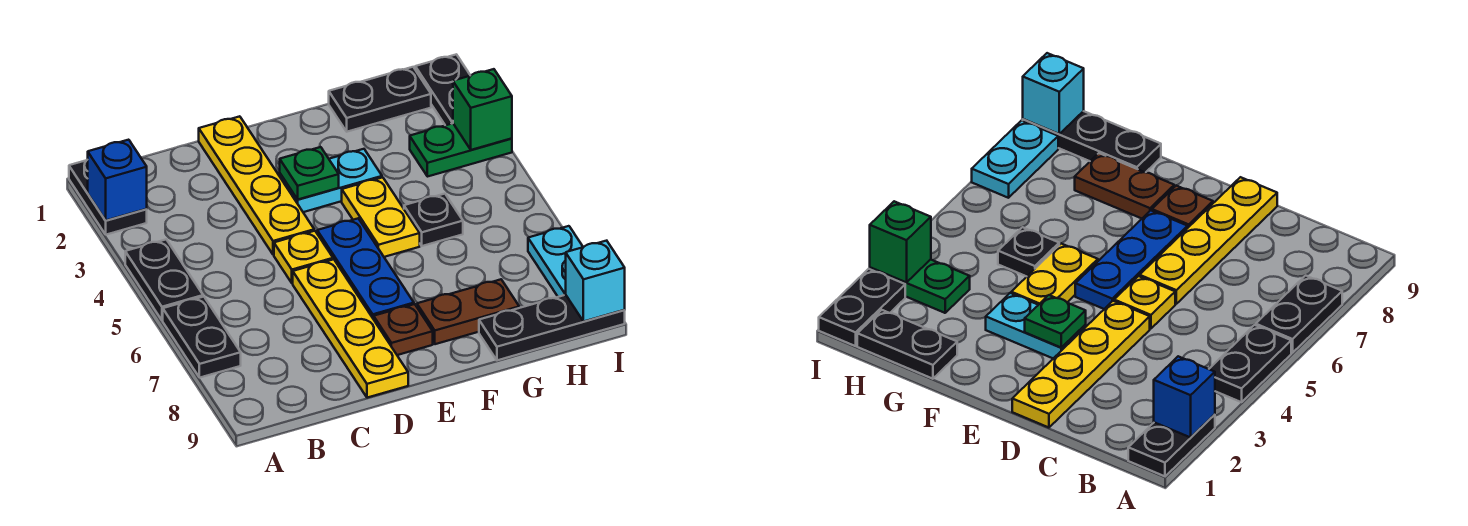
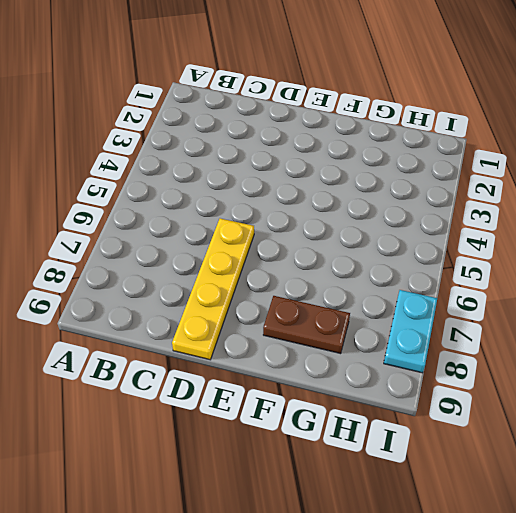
none -> black 1x2 plate [69,160,147,235]
none -> black 1x2 plate [125,239,203,320]
none -> black 1x2 plate [163,297,241,378]

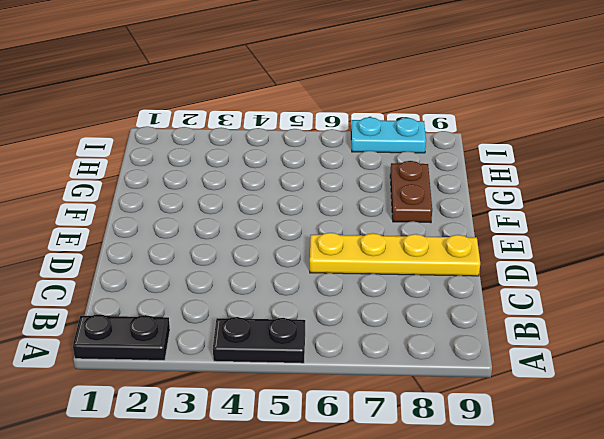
none -> black 1x2 plate [163,297,241,378]
none -> yellow 1x4 plate [199,116,314,255]
none -> yellow 1x1 plate [274,231,333,283]

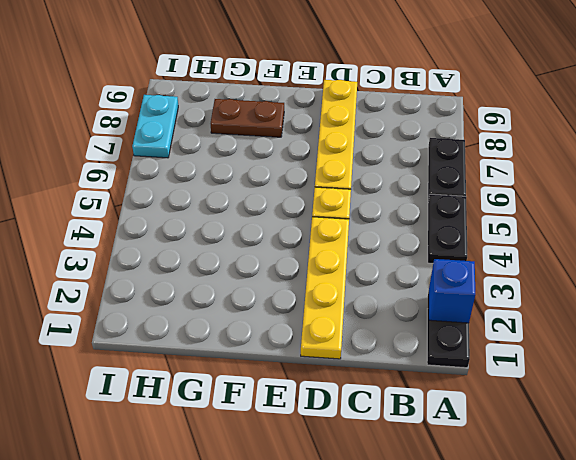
none -> cyan 1x2 plate [280,149,382,212]
none -> blue 1x3 plate [317,218,414,319]
none -> brown 1x1 plate [374,304,433,355]

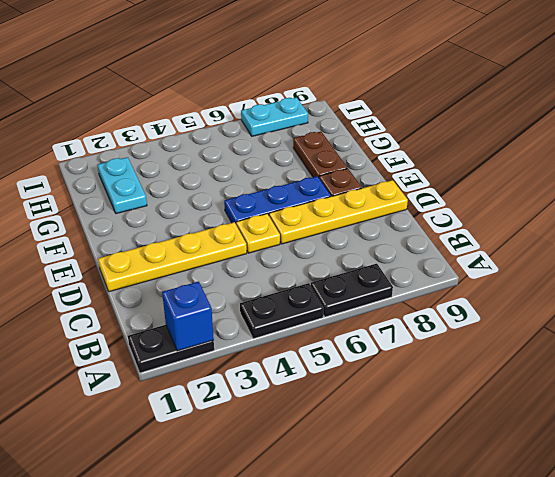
cyan 1x2 plate [98,157,147,214] -> cyan 1x2 plate moved to [280,149,382,212]
none -> yellow 1x2 plate [342,177,420,257]
none -> black 1x2 plate [329,67,431,132]
none -> black 1x1 plate [404,194,463,246]

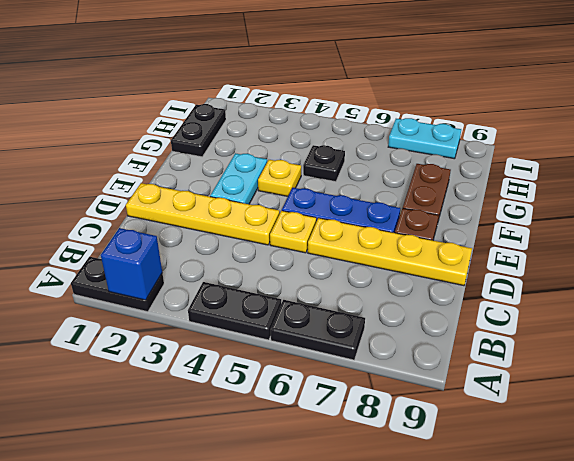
yellow 1x1 plate [258,160,301,196] -> yellow 1x2 plate [342,177,420,257]
none -> black 1x3 plate [479,295,625,360]
none -> green 1x2 plate [410,123,512,177]
none -> black 1x2 plate [415,54,470,125]

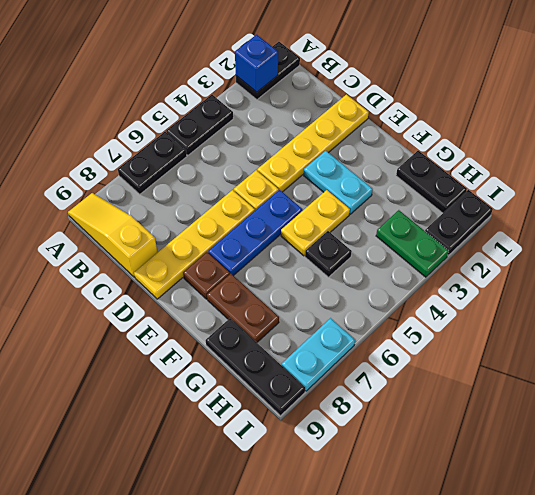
yellow 1x3 slope [68,193,158,277] -> none
none -> green 1x1 plate [280,147,339,199]
none -> green 1x1 brick [453,69,512,150]
none -> cyan 1x1 brick [566,241,625,321]

